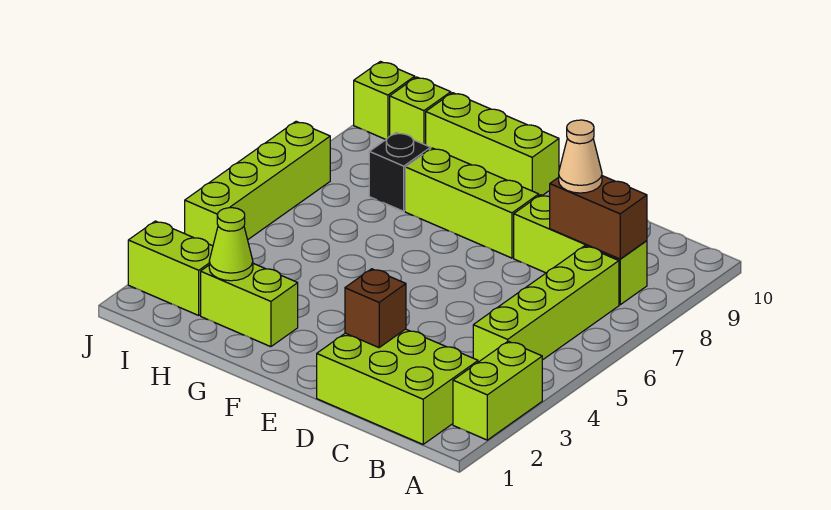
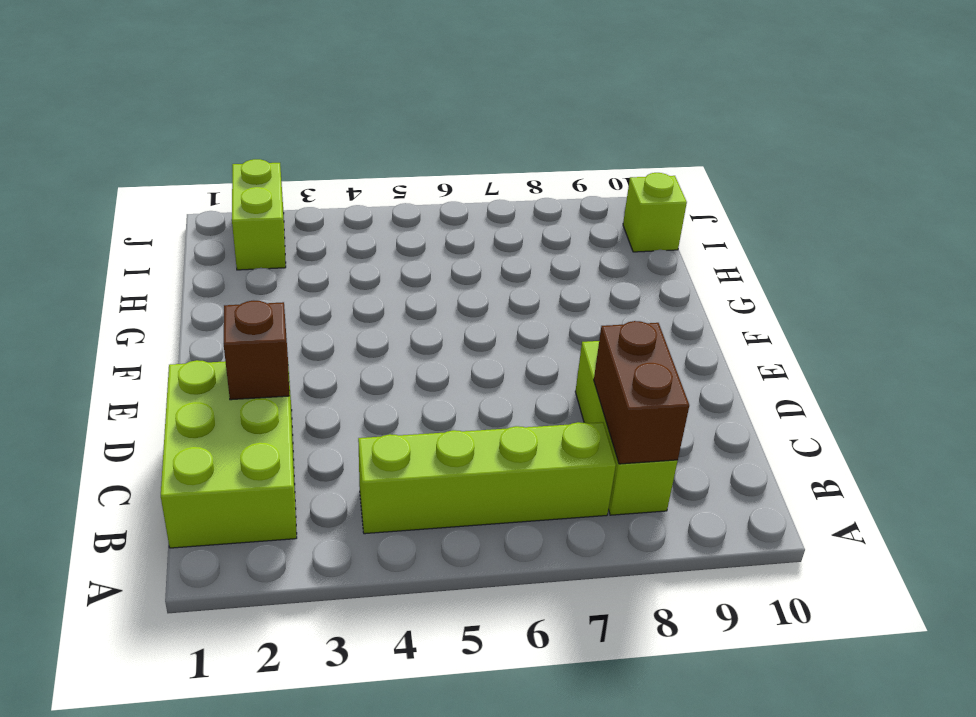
none -> lime 1x2 brick [453,341,542,440]
none -> lime 1x3 brick [405,148,539,258]
none -> lime 1x3 brick [426,93,559,195]

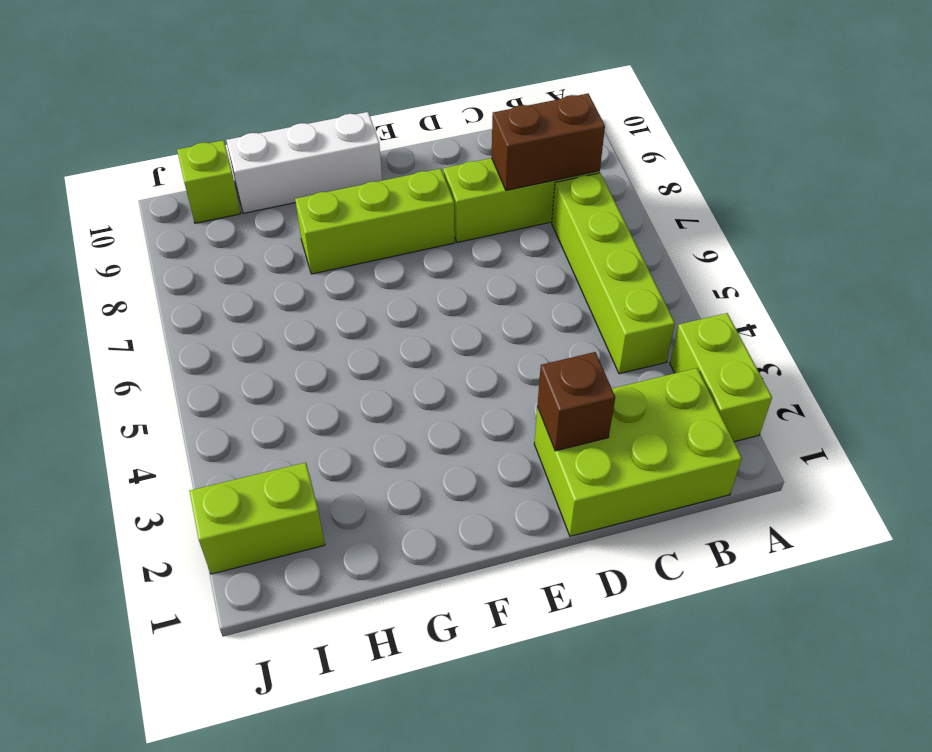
white 1x3 brick [226,112,382,213] -> lime 1x3 brick [426,93,559,195]
none -> lime 1x2 brick [201,263,298,347]
none -> black 1x1 brick [369,133,431,211]
none -> lime 1x4 brick [185,121,330,246]

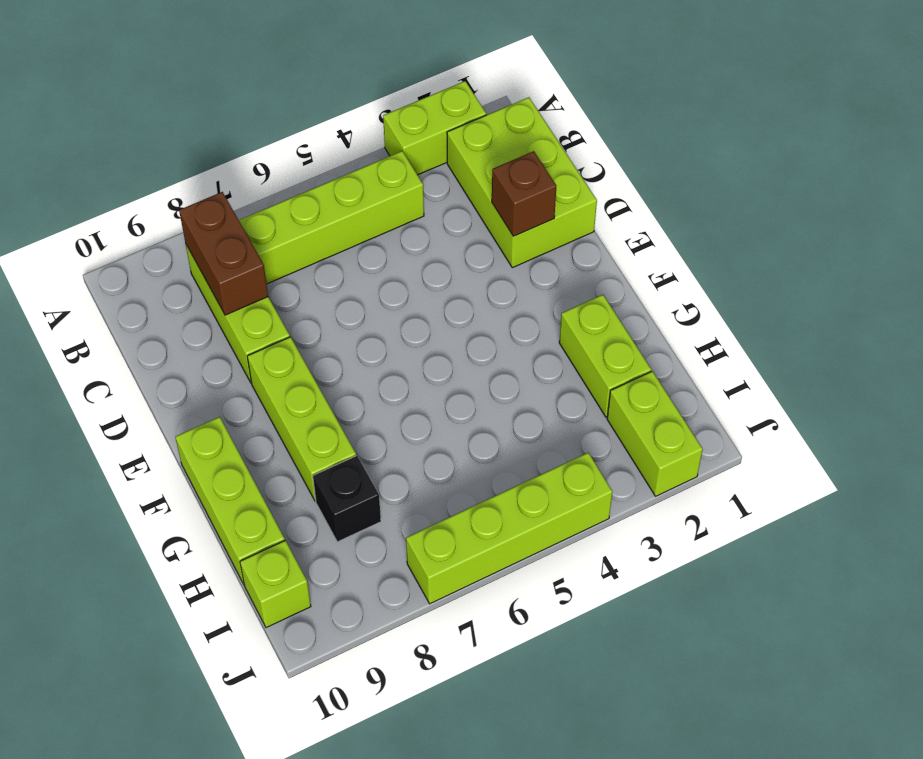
none -> lime 1x1 brick [354,62,415,139]
none -> lime 1x1 cone [209,208,253,281]
none -> tan 1x1 cone [559,120,602,193]

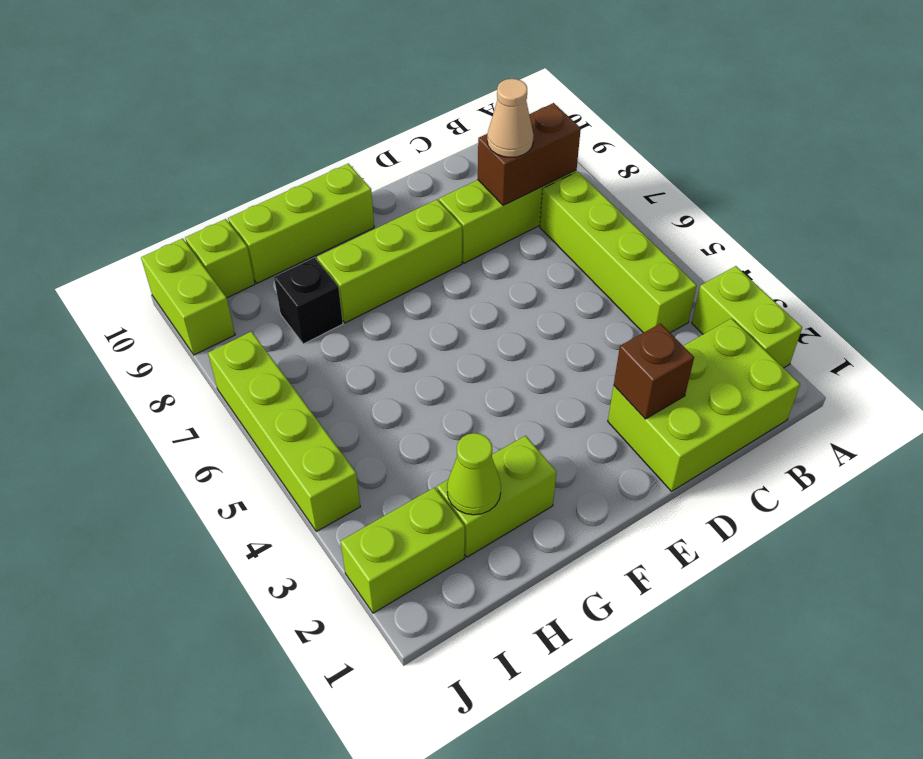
lime 1x2 brick [141,238,235,355] -> lime 1x1 brick [354,62,415,139]

